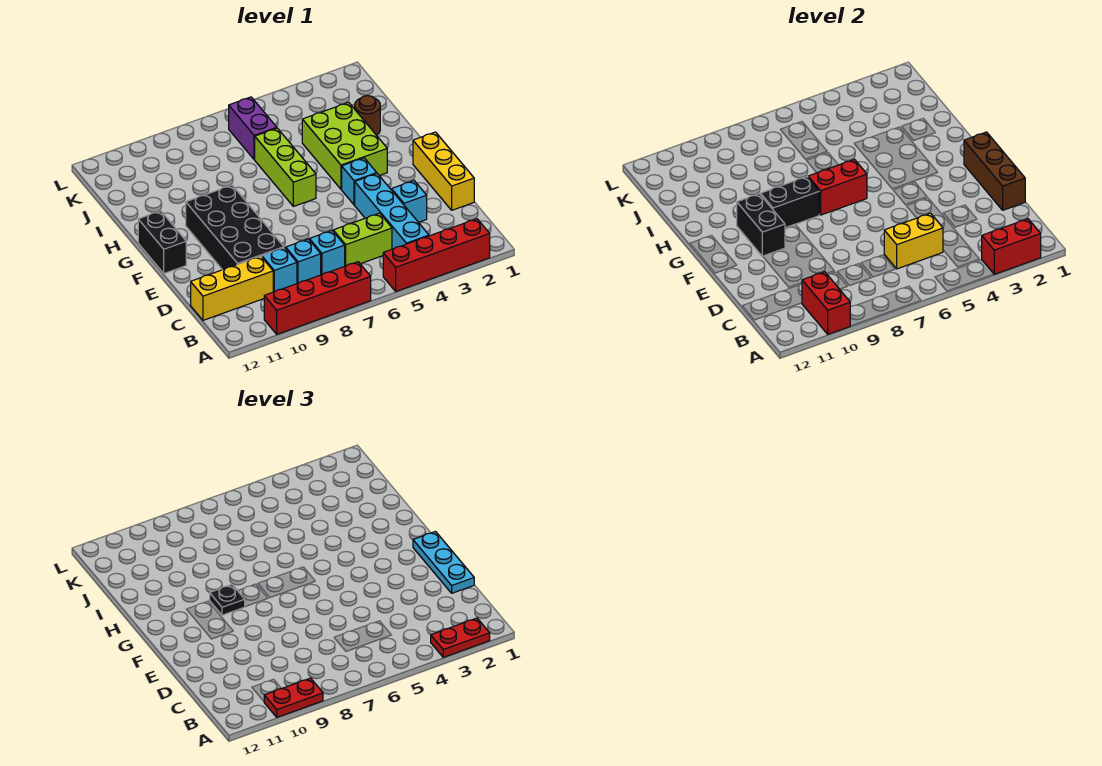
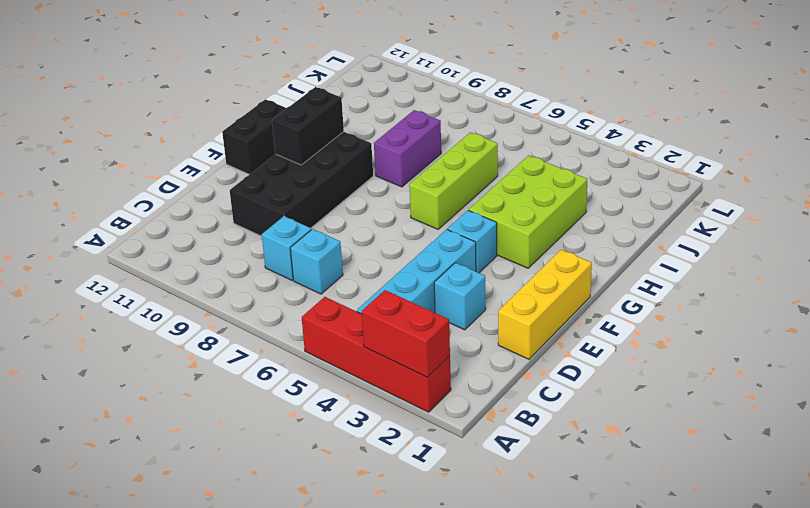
purple 1x2 brick [374,110,441,187] -> purple 1x2 brick moved to [229,97,277,160]
none -> red 1x4 brick [264,262,371,334]
none -> lime 1x2 brick [333,213,392,266]
none -> cyan 1x1 brick [262,248,297,292]

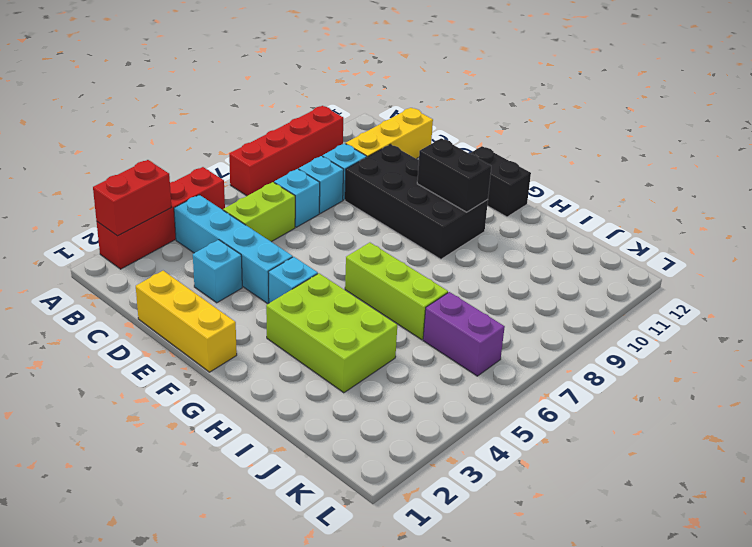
none -> brown 1x1 round brick [355,96,380,135]
none -> red 1x2 brick [802,272,850,334]
none -> yellow 1x2 brick [884,213,943,269]

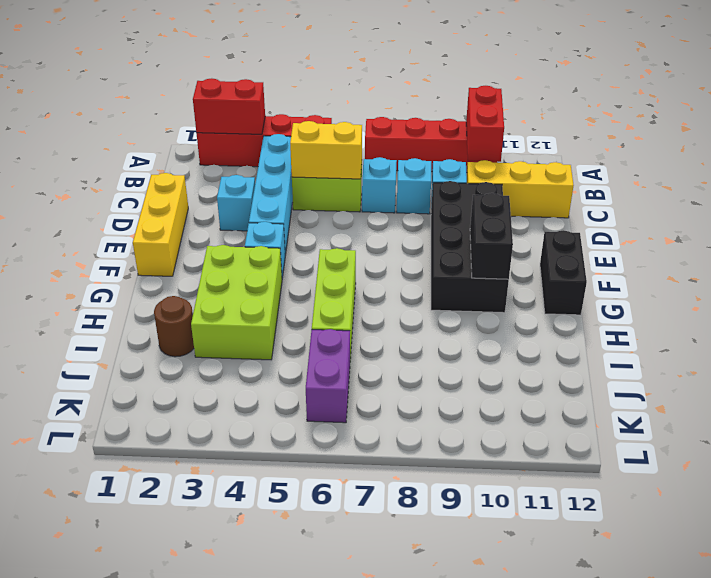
none -> brown 1x3 brick [964,132,1025,210]
none -> red 1x2 brick [808,159,867,215]
none -> black 1x2 brick [761,177,819,228]

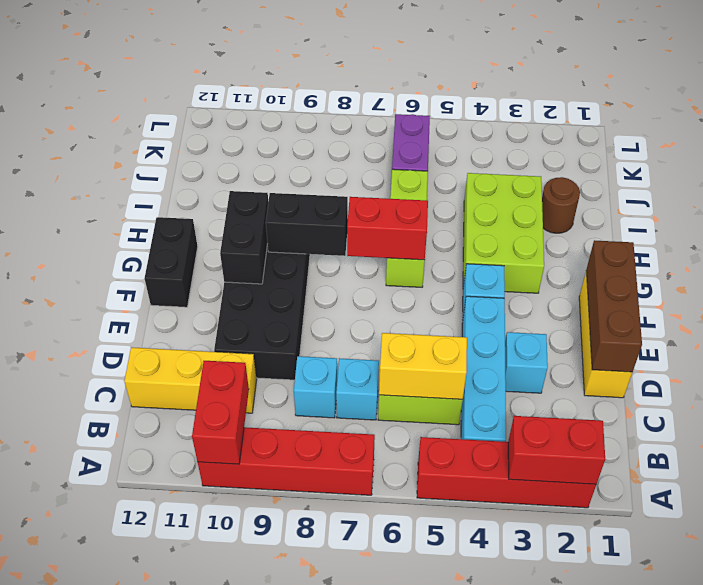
none -> cyan 1x1 brick [262,248,297,292]
none -> red 1x2 plate [431,618,490,657]
none -> red 1x2 plate [264,678,323,717]

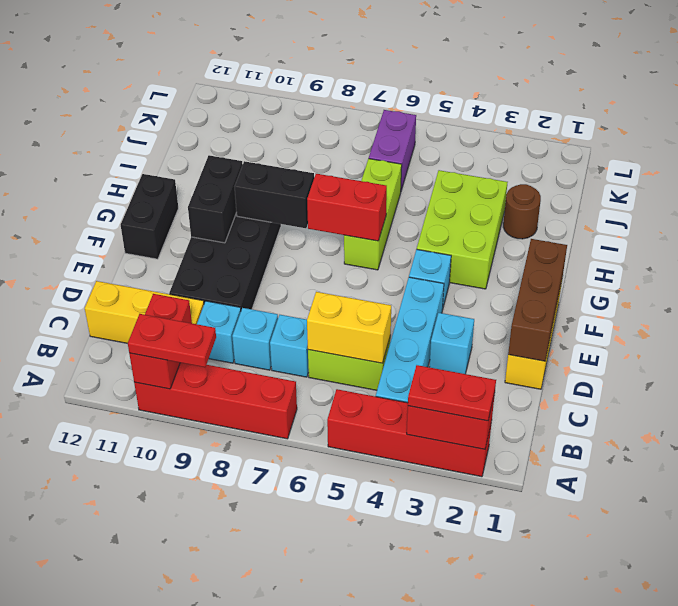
none -> cyan 1x3 plate [413,532,474,593]
none -> black 1x1 plate [210,585,245,615]

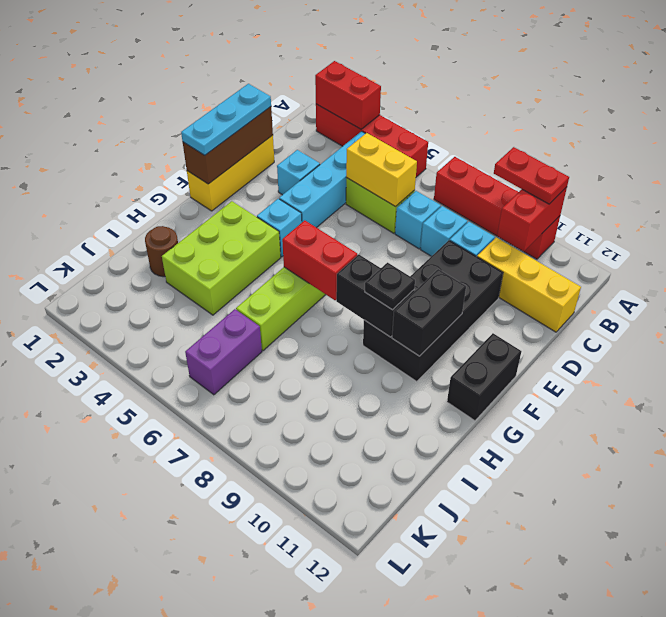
none -> red 1x2 plate [431,618,490,657]

